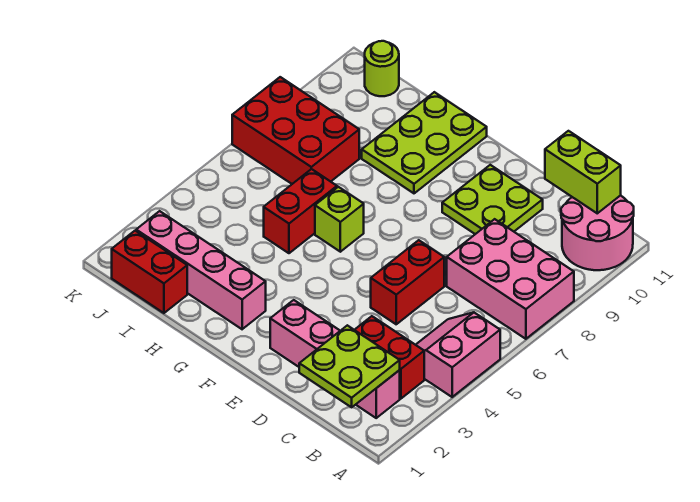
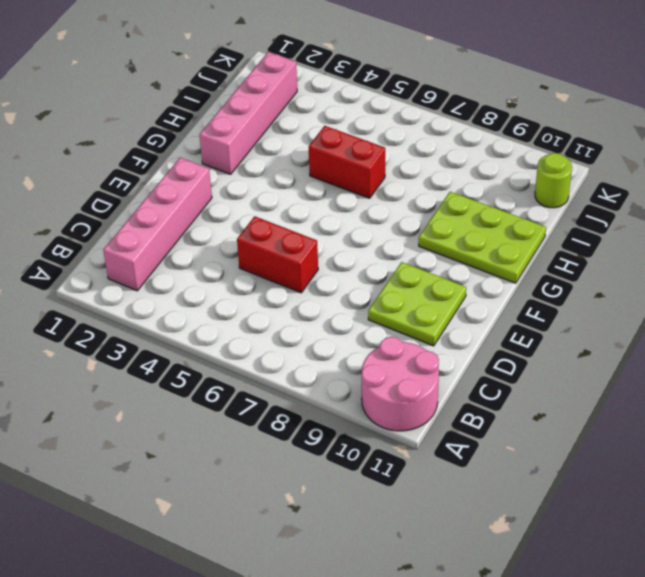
none -> pink 2x2 slope [416,313,500,397]
none -> pink 2x3 brick [447,219,574,339]
none -> red 1x2 brick [355,316,424,399]

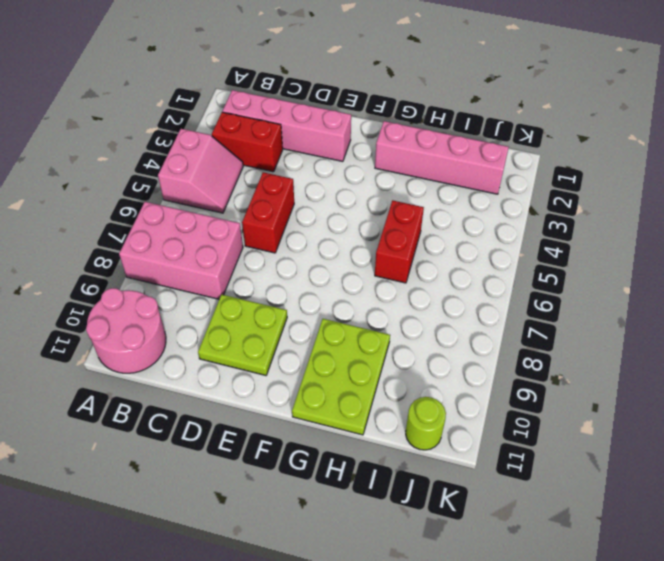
none -> lime 1x1 brick [315,187,364,252]
none -> red 1x2 brick [112,231,187,313]
none -> red 2x3 brick [232,77,359,184]

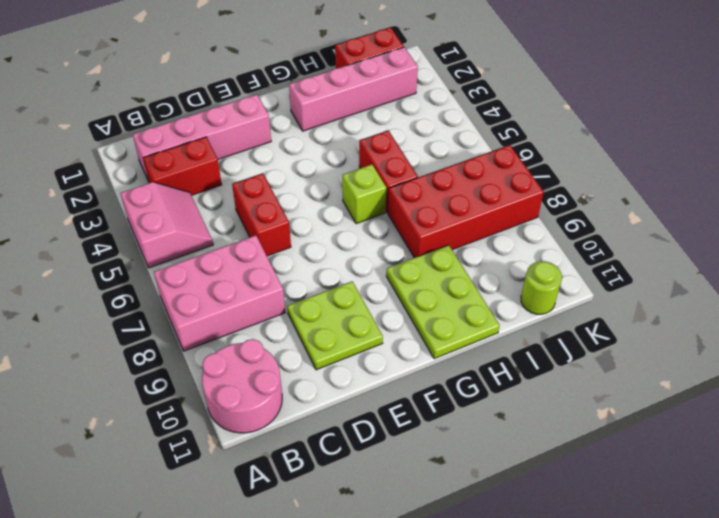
red 2x4 brick [388,145,544,258] -> red 2x3 brick [232,77,359,184]
none -> lime 2x2 plate [299,325,400,407]
none -> lime 1x2 brick [545,131,621,213]

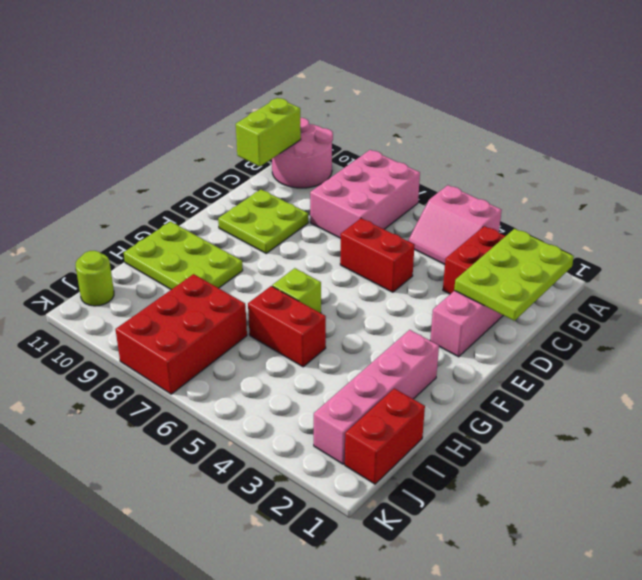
lime 2x3 plate [454,229,574,321] -> lime 2x2 plate [299,325,400,407]

